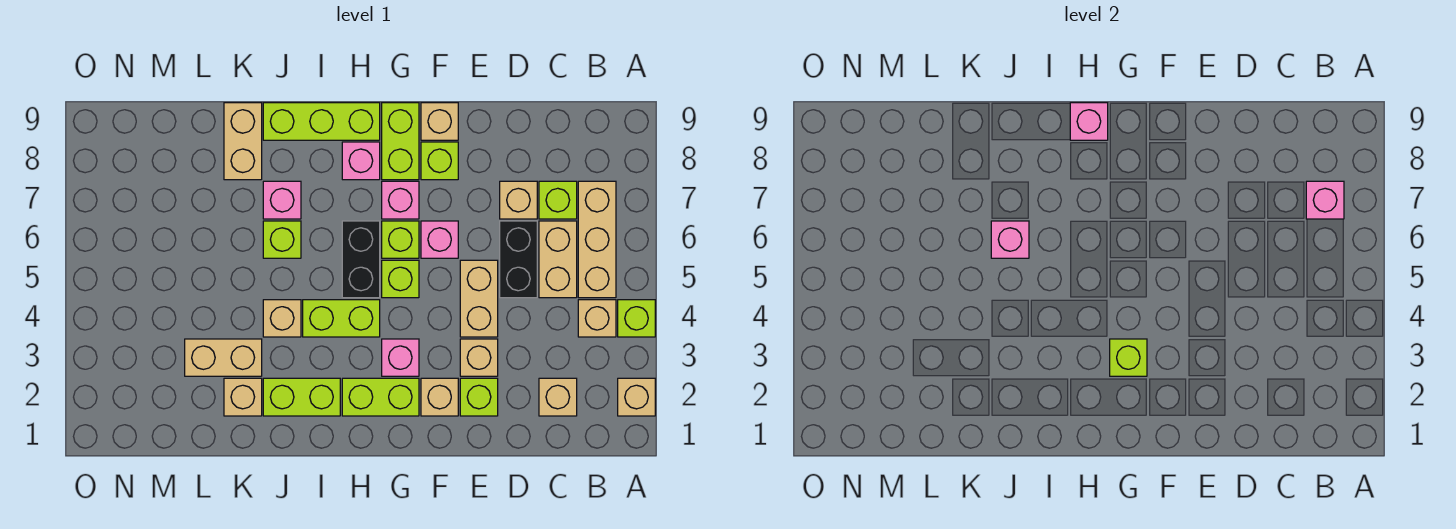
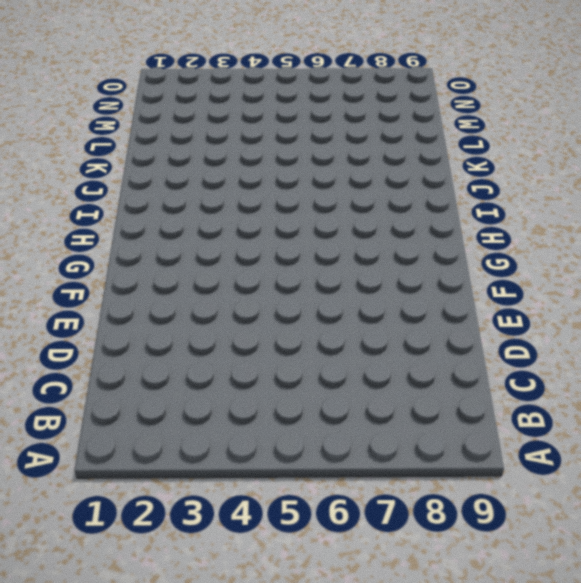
none -> tan 1x1 brick [618,378,655,416]
none -> lime 1x1 brick [618,300,655,337]
none -> tan 1x1 brick [578,300,616,337]
none -> tan 1x3 brick [578,181,616,298]

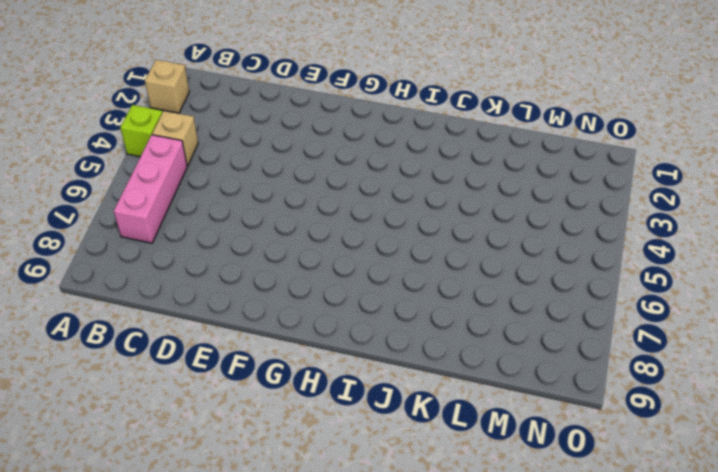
pink 1x3 brick [114,135,187,243] -> tan 1x3 brick [578,181,616,298]
none -> tan 1x1 brick [539,378,577,416]
none -> tan 1x2 brick [539,221,577,298]
none -> lime 1x1 brick [539,181,577,219]
none -> black 1x2 brick [500,221,537,298]

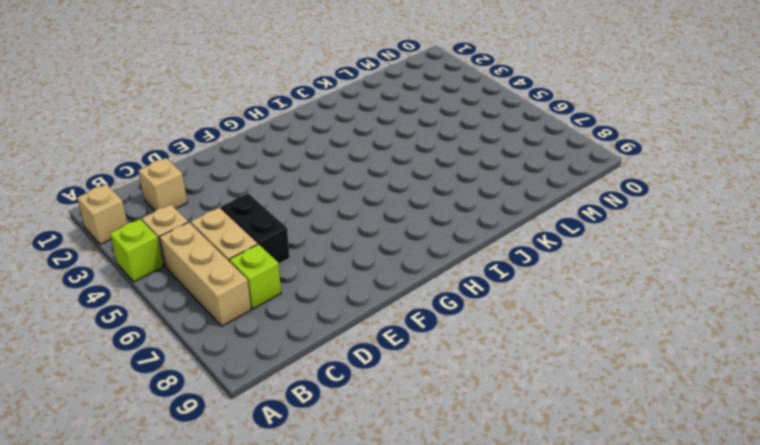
none -> tan 1x1 brick [500,181,537,219]
none -> lime 1x1 brick [460,378,498,416]
none -> tan 1x1 brick [460,339,498,376]
none -> tan 1x2 brick [460,260,498,337]

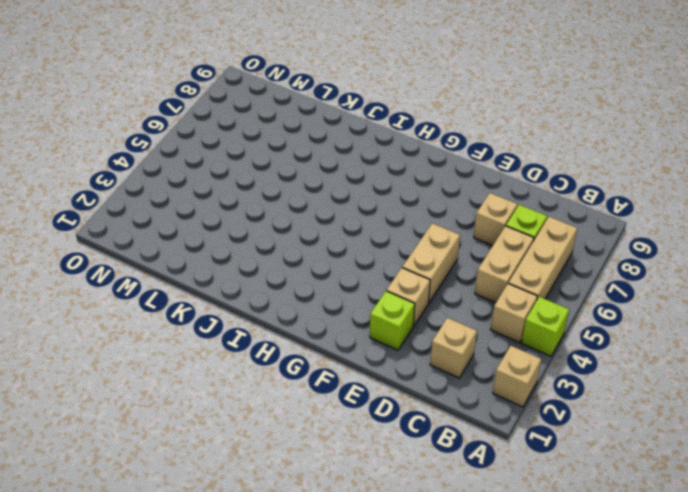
none -> black 1x2 brick [500,221,537,298]
none -> tan 1x1 brick [421,378,458,416]
none -> pink 1x1 brick [421,221,458,258]
none -> lime 1x1 brick [421,142,458,180]

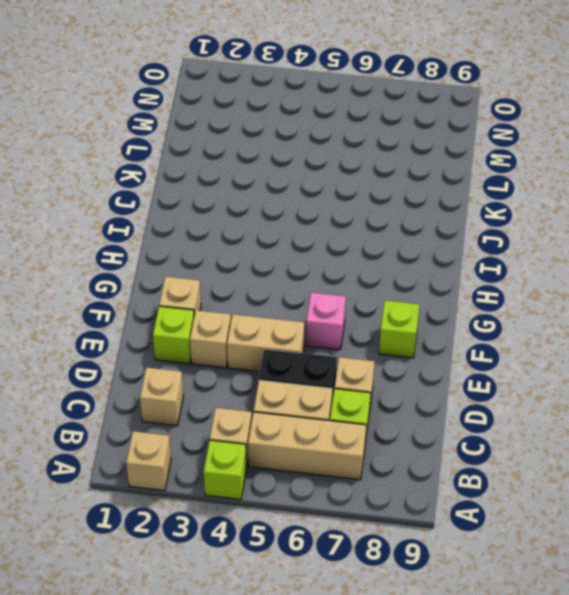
none -> tan 1x1 brick [421,103,458,140]
none -> lime 1x2 brick [342,378,419,416]
none -> pink 1x1 brick [382,339,419,376]
none -> lime 1x1 brick [382,260,419,298]

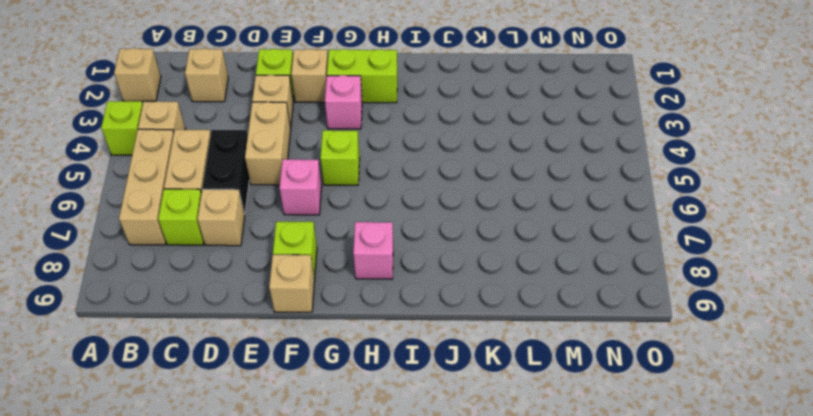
none -> lime 1x1 brick [382,221,419,258]
none -> pink 1x1 brick [382,181,419,219]
none -> lime 1x2 brick [382,103,419,180]
none -> lime 1x2 brick [303,300,380,337]

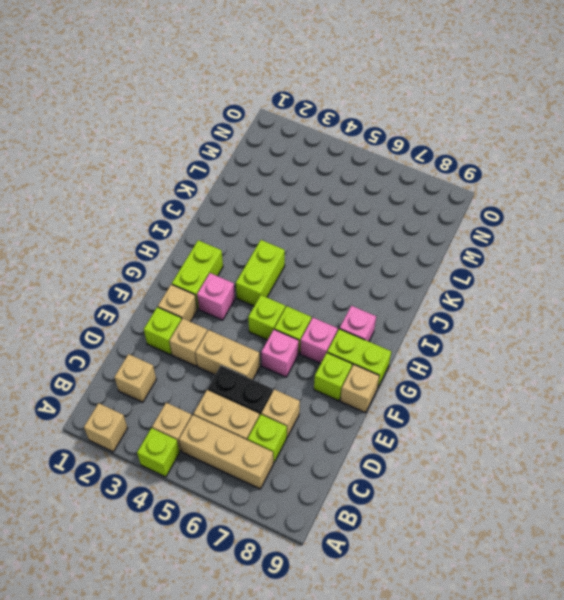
none -> black 1x2 brick [342,221,380,298]
none -> lime 1x3 brick [263,103,380,140]
none -> lime 1x2 brick [263,378,340,416]
none -> tan 1x1 brick [263,300,301,337]

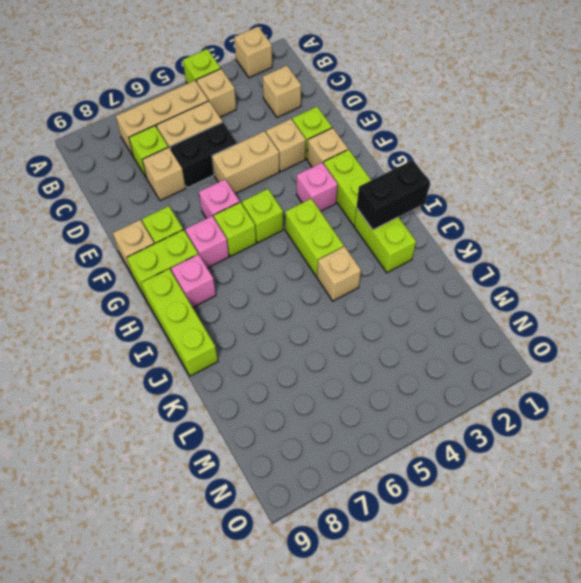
black 1x2 brick [357,160,430,230] -> black 1x2 brick moved to [342,221,380,298]
none -> lime 1x1 brick [263,221,301,258]
none -> pink 1x1 brick [263,181,301,219]
none -> tan 1x1 brick [224,378,262,416]
none -> tan 1x2 brick [185,339,262,376]

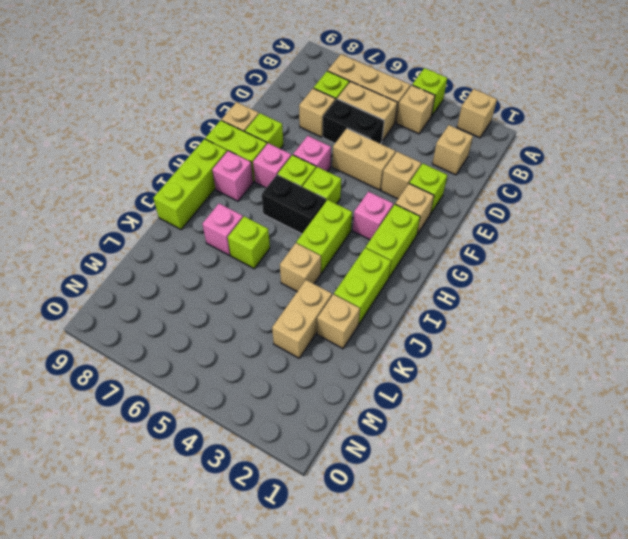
none -> tan 1x2 brick [224,103,262,180]
none -> pink 1x1 brick [1306,181,1344,219]
none -> lime 1x1 brick [1110,339,1147,376]
none -> pink 1x1 brick [1070,103,1108,140]

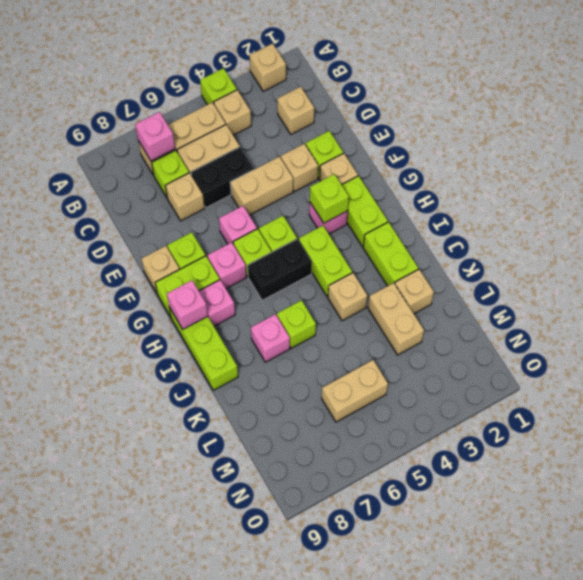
tan 1x2 brick [322,360,388,422] -> tan 1x2 brick moved to [224,103,262,180]
none -> pink 1x1 brick [991,221,1029,258]

